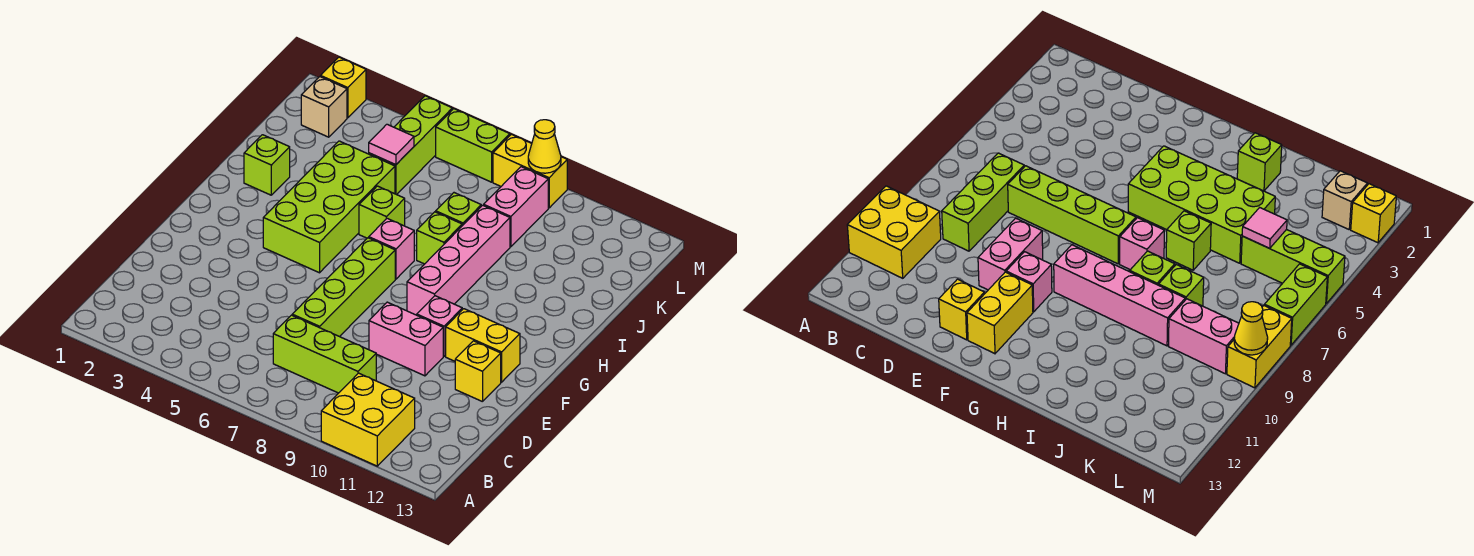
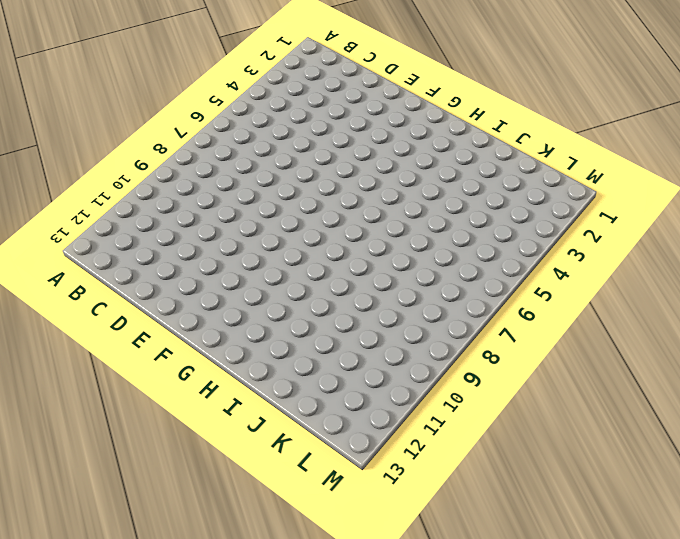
none -> yellow 2x2 brick [321,373,415,466]
none -> lime 1x3 brick [273,315,376,393]
none -> lime 1x4 brick [292,238,395,337]

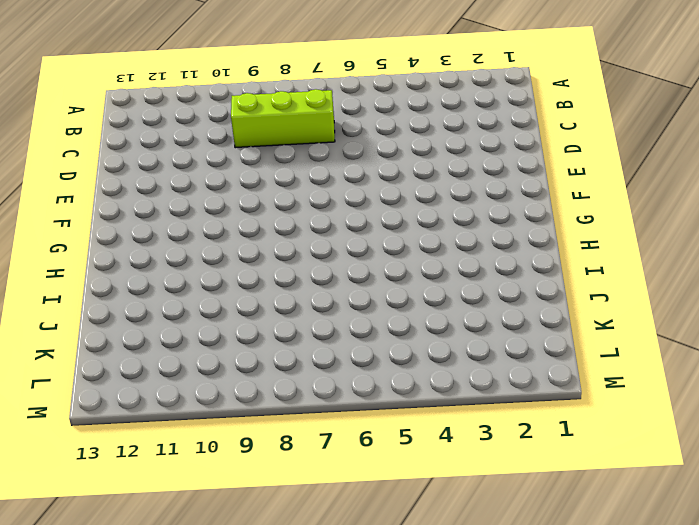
none -> yellow 2x2 brick [321,373,415,466]
none -> lime 1x4 brick [292,238,395,337]
none -> pink 1x2 brick [369,302,443,376]

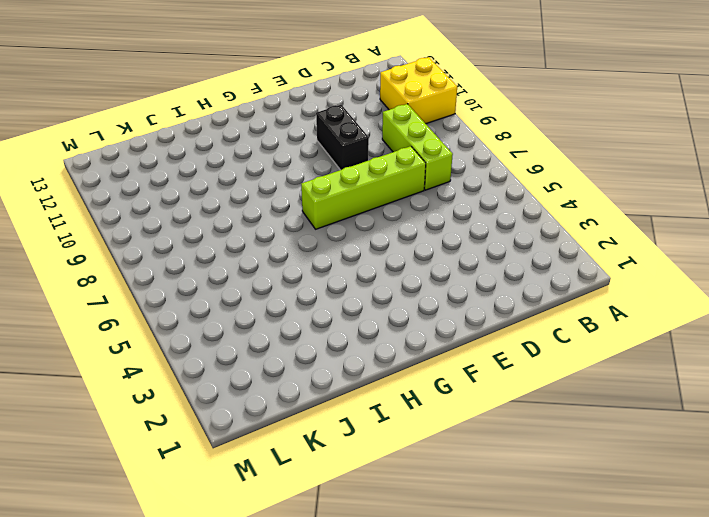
black 1x2 brick [316,105,369,170] -> pink 1x2 brick [369,302,443,376]
none -> yellow 1x1 brick [455,341,501,402]
none -> pink 1x1 brick [417,296,462,356]
none -> yellow 1x2 brick [446,309,520,382]

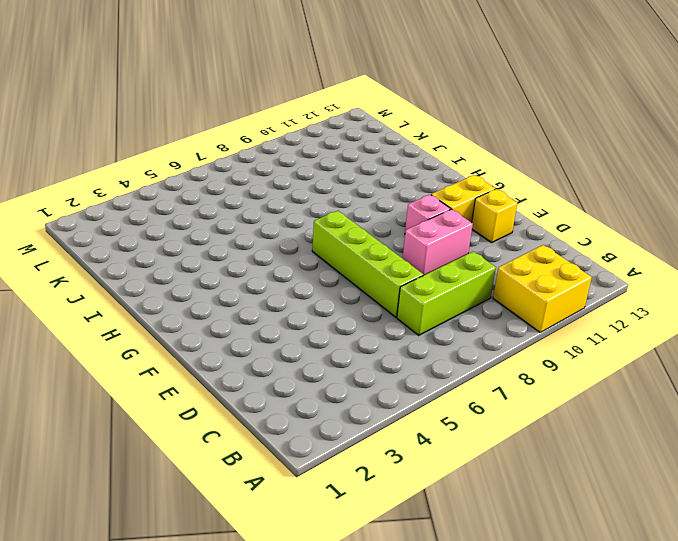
none -> lime 2x4 brick [263,141,395,273]
none -> pink 1x4 brick [407,205,510,315]
none -> pink 1x1 brick [369,218,414,279]

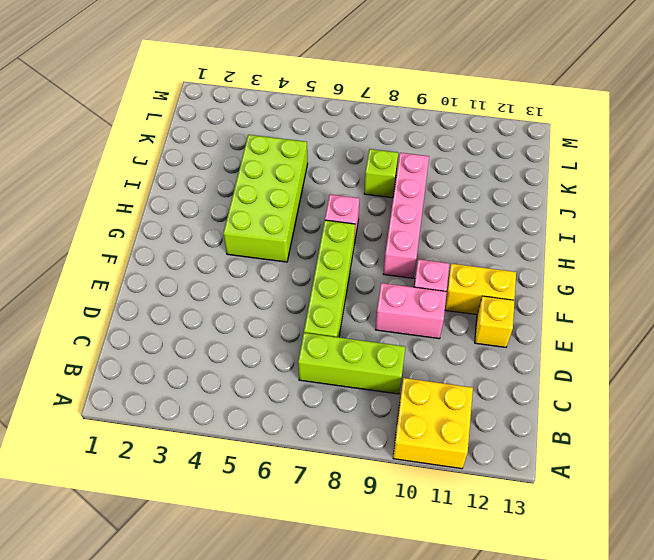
none -> lime 1x1 brick [244,135,290,195]
none -> lime 1x1 brick [359,186,405,238]
none -> lime 1x1 brick [417,212,462,264]

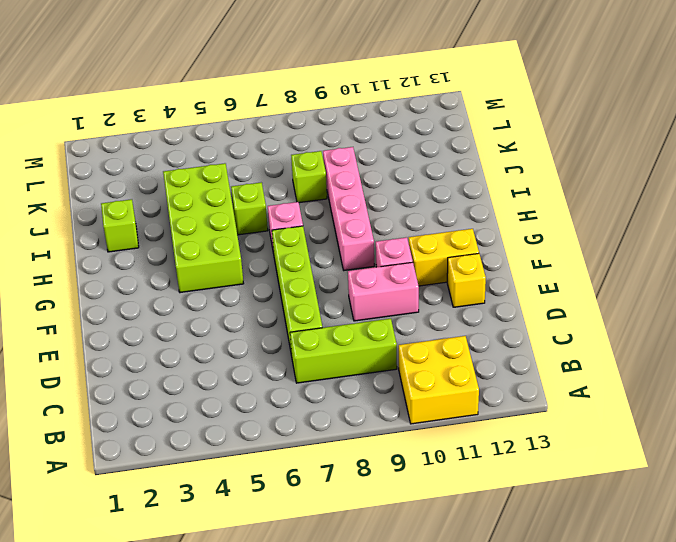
none -> lime 1x1 brick [417,212,462,264]
none -> lime 1x3 brick [369,96,452,195]
none -> pink 1x2 brick [484,167,548,247]

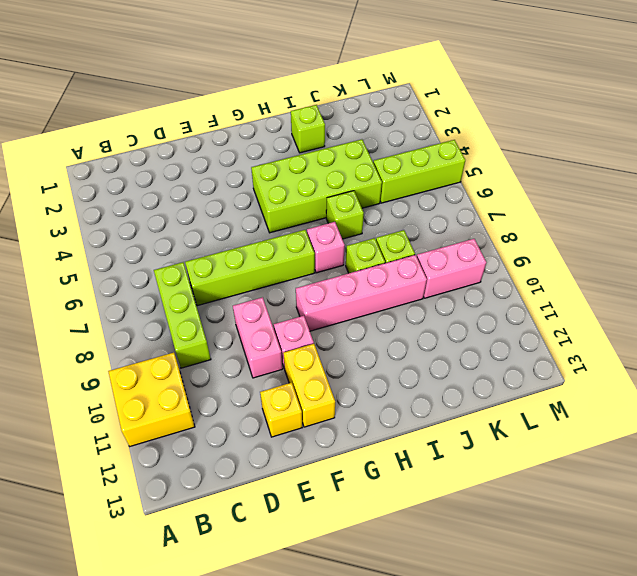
none -> tan 1x1 brick [301,77,347,137]
none -> yellow 1x1 brick [321,57,366,118]
none -> lime 1x2 brick [436,109,510,182]

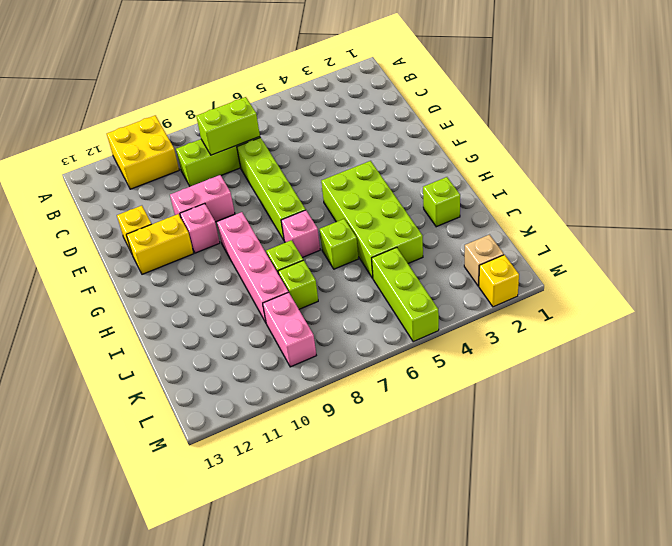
lime 1x2 brick [196,97,260,155] -> lime 1x2 brick moved to [436,109,510,182]
none -> yellow 1x2 brick [493,134,567,208]
none -> pink 1x1 tile [369,124,414,165]
none -> yellow 1x1 cone [528,120,561,173]

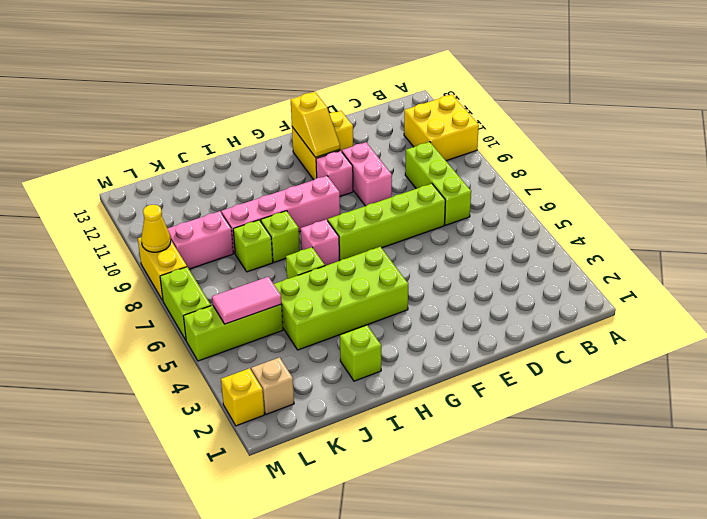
yellow 1x2 slope [291,92,340,157] -> none
pink 1x2 tile [212,277,281,324] -> pink 1x1 tile [369,124,414,165]

